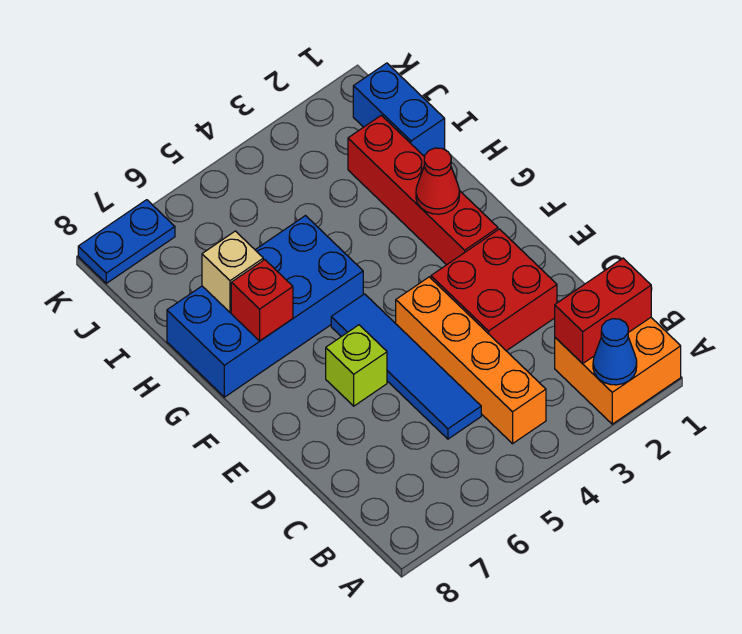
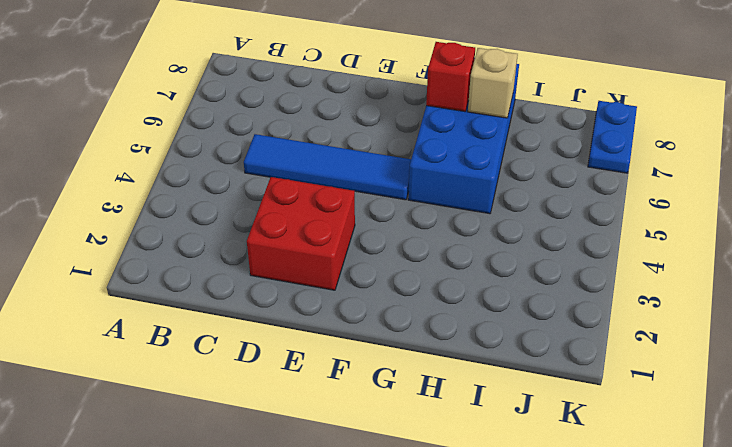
none -> orange 2x2 brick [555,318,681,424]
none -> orange 1x4 brick [396,277,546,444]
none -> lime 1x1 brick [326,325,387,406]

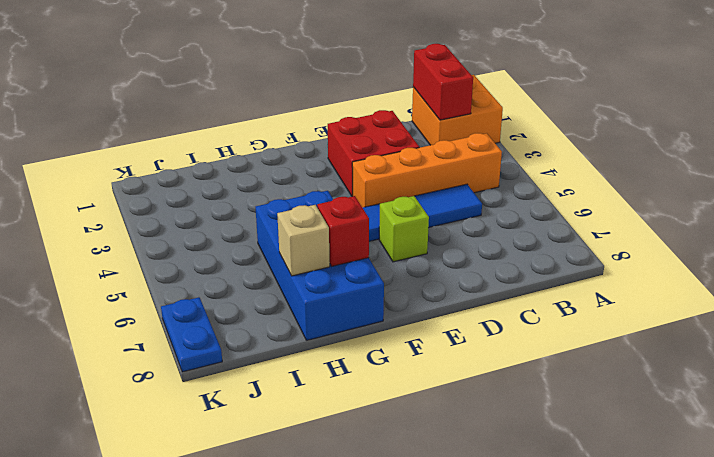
none -> red 1x4 brick [348,115,498,265]
none -> blue 1x2 brick [353,63,445,157]
none -> blue 1x1 cone [593,319,637,385]

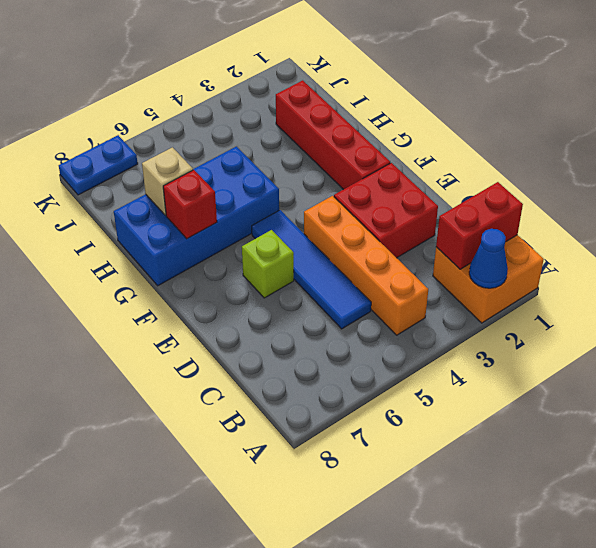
none -> blue 1x2 brick [353,63,445,157]
none -> red 1x1 cone [416,148,460,214]

